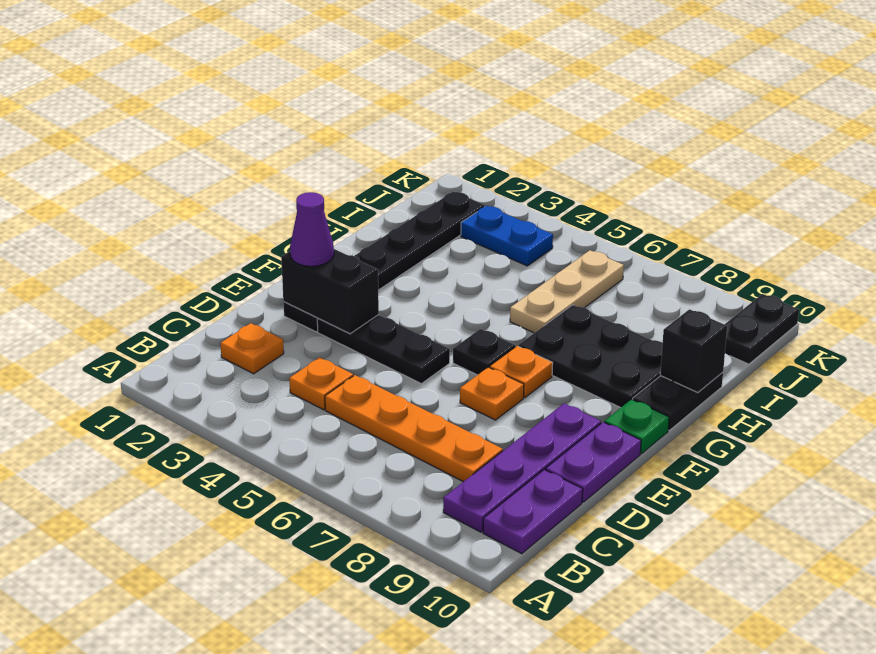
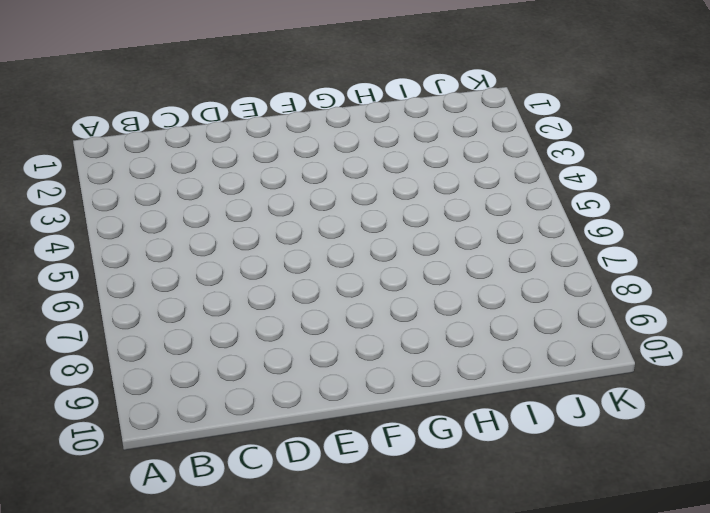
none -> purple 1x4 plate [443,404,601,532]
none -> purple 1x2 plate [483,470,583,554]
none -> orange 1x1 plate [221,323,284,374]

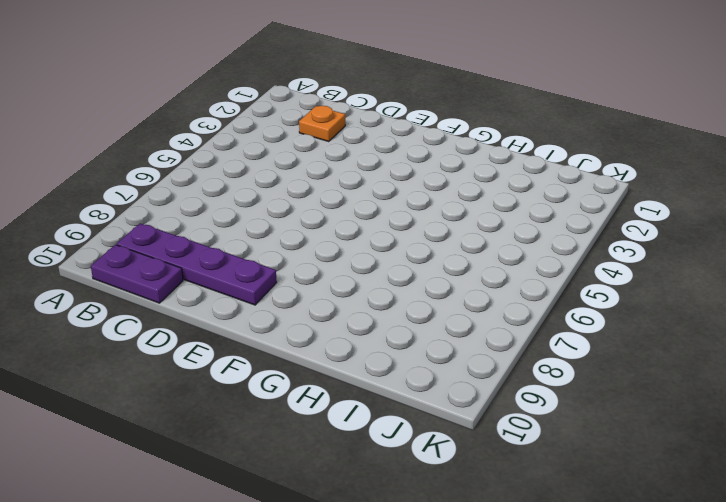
none -> orange 1x1 plate [289,357,353,410]
none -> orange 1x4 plate [325,375,503,482]
none -> purple 1x2 plate [546,422,641,502]

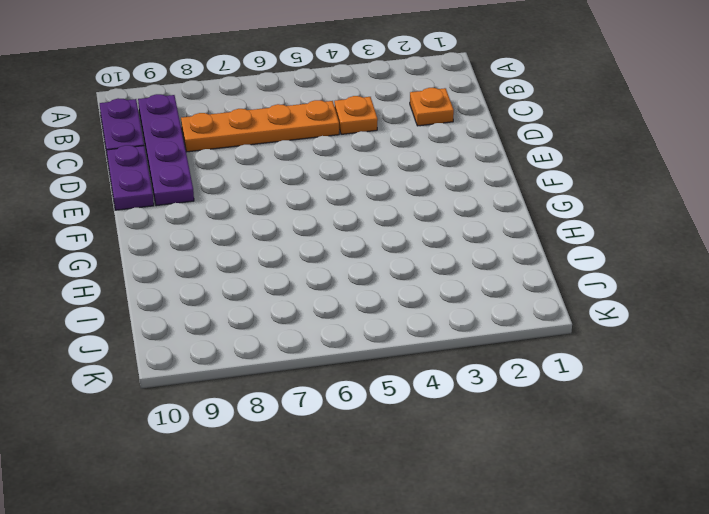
none -> black 1x6 plate [283,191,485,332]
none -> black 1x3 plate [317,315,450,384]
none -> orange 1x1 plate [460,367,524,420]

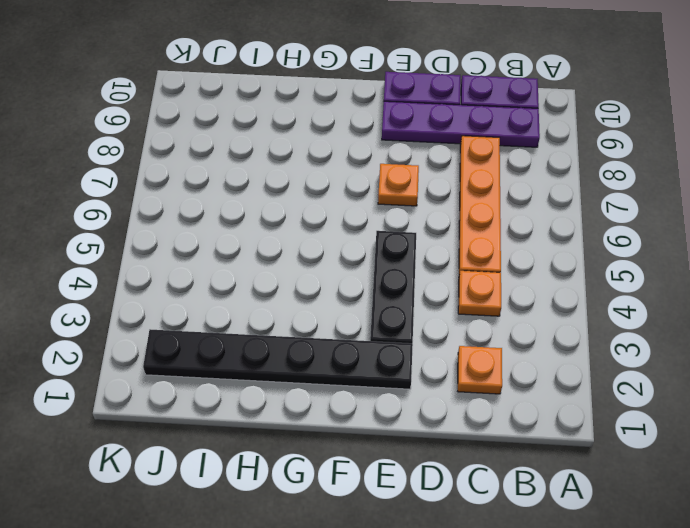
none -> black 1x1 plate [453,329,515,375]
none -> orange 1x1 plate [490,346,553,398]
none -> green 1x1 plate [604,399,669,454]

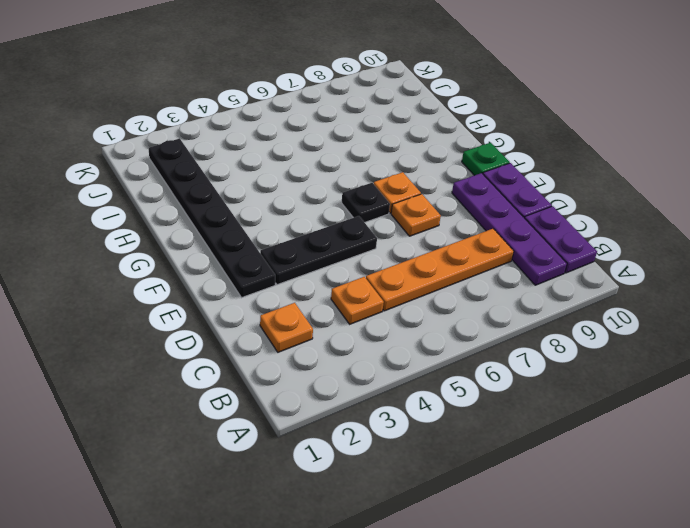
none -> black 2x3 plate [518,305,663,408]
none -> black 1x2 plate [633,372,723,431]
none -> tan 1x3 plate [510,250,624,333]

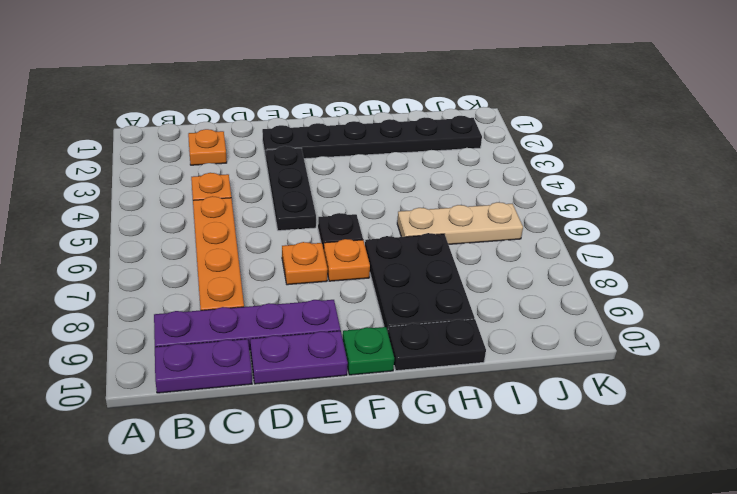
none -> blue 1x2 plate [461,206,553,266]
none -> black 1x2 plate [725,294,799,364]
none -> black 1x2 brick [281,249,379,334]

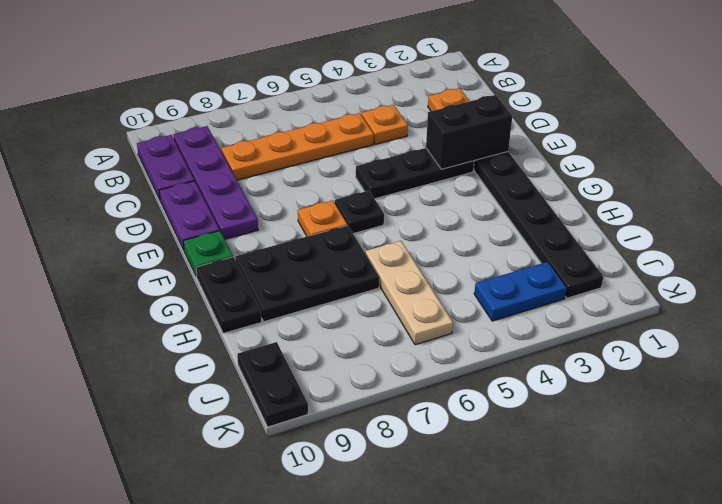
none -> orange 1x1 plate [460,367,524,420]
none -> black 1x1 brick [660,309,727,393]
none -> purple 1x1 cone [290,192,334,266]

